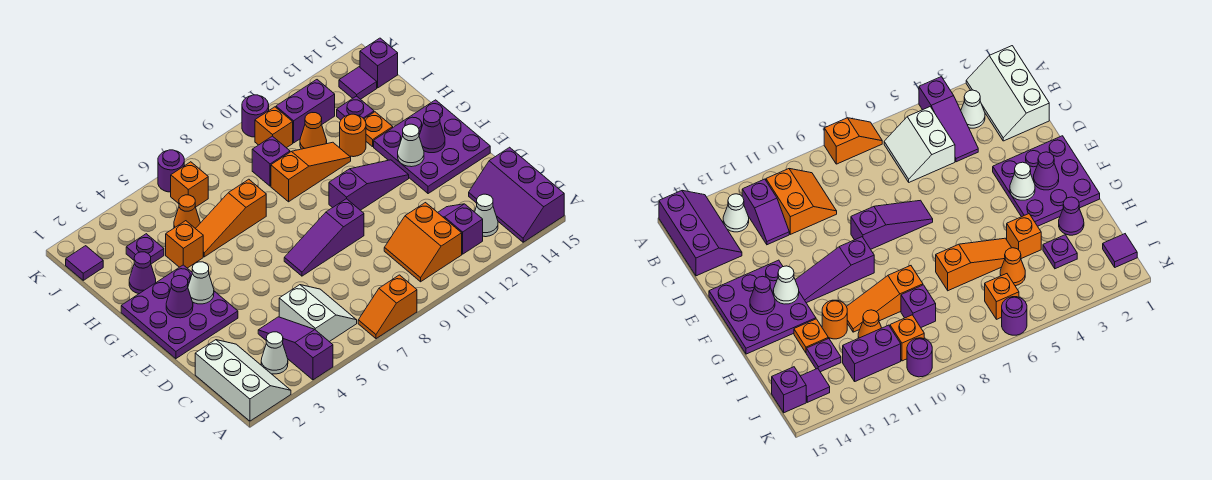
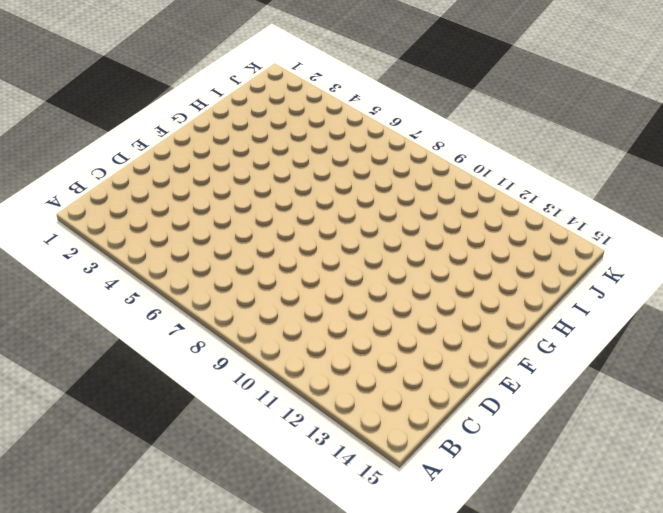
none -> white 2x3 slope [195,340,291,421]
none -> purple 1x3 slope [258,317,333,380]
none -> orange 1x2 slope [358,275,417,339]
none -> purple 2x3 slope [469,147,564,242]

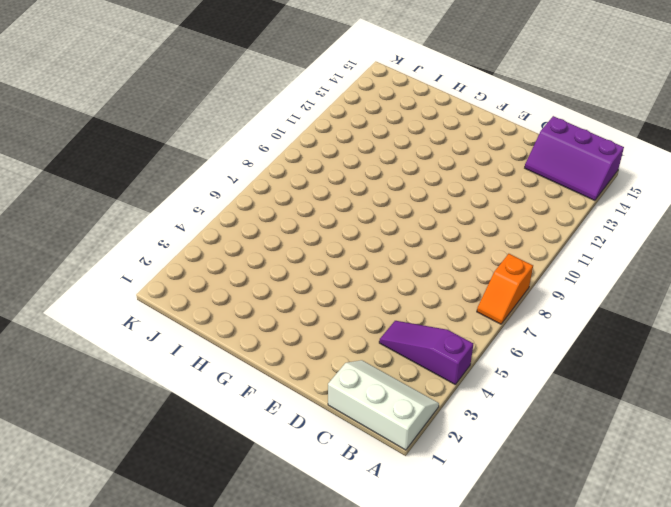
none -> white 1x1 cone [261,332,288,374]
none -> white 2x2 slope [279,285,357,342]
none -> orange 2x2 slope [384,203,462,282]
none -> purple 1x2 slope [438,204,483,254]

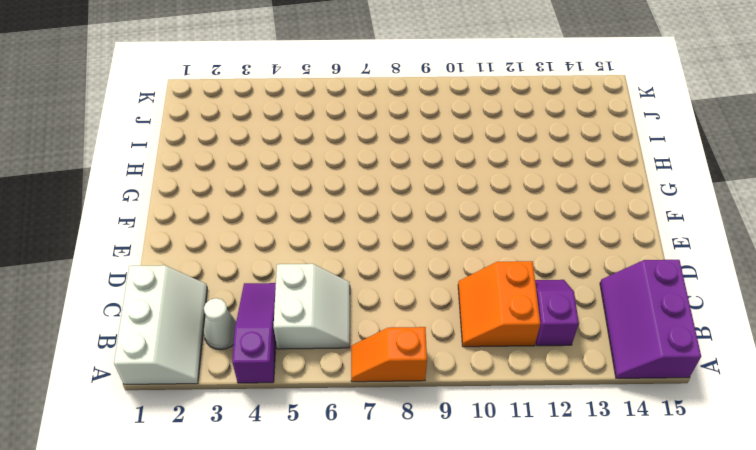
none -> white 1x1 cone [475,194,498,237]
none -> purple 3x3 plate [121,265,238,359]
none -> purple 1x3 slope [284,199,364,276]
none -> purple 3x3 plate [374,100,490,194]

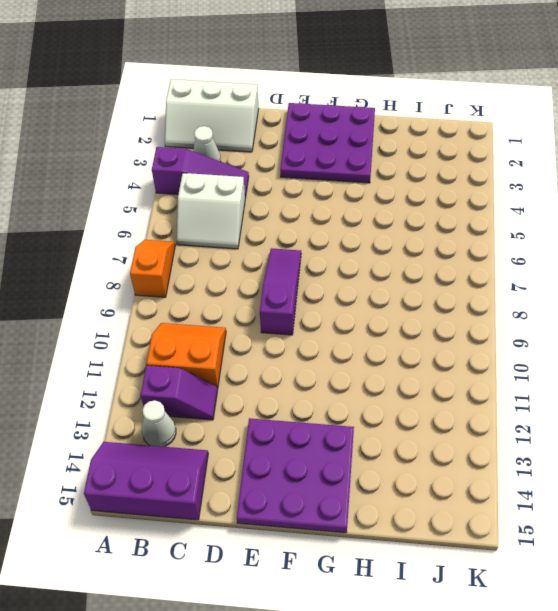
none -> purple 1x3 slope [329,160,409,210]
none -> purple 1x1 cone [129,252,156,294]
none -> orange 1x1 brick [166,221,203,268]
none -> orange 1x3 slope [195,179,266,257]

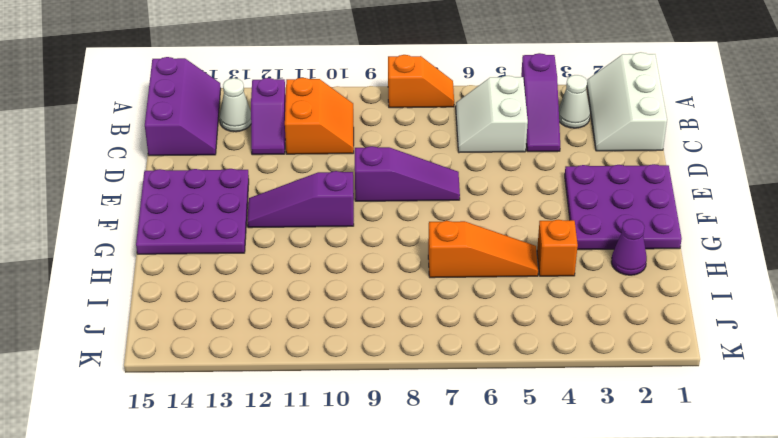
none -> orange 1x3 slope [271,142,351,202]
none -> orange 1x1 round brick [340,114,366,157]
none -> orange 1x1 plate [364,112,393,147]
none -> purple 1x1 plate [126,234,164,264]

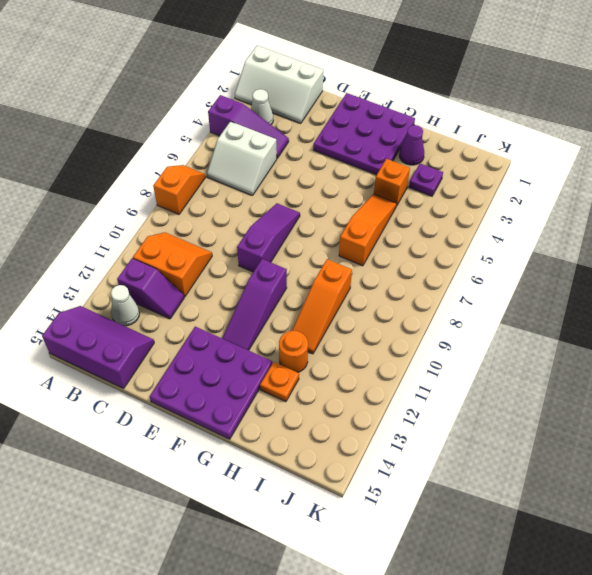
none -> orange 1x1 cone [174,195,200,228]
none -> purple 1x1 brick [252,136,290,186]
none -> orange 1x1 cone [300,113,327,149]
none -> purple 1x1 plate [337,96,374,120]

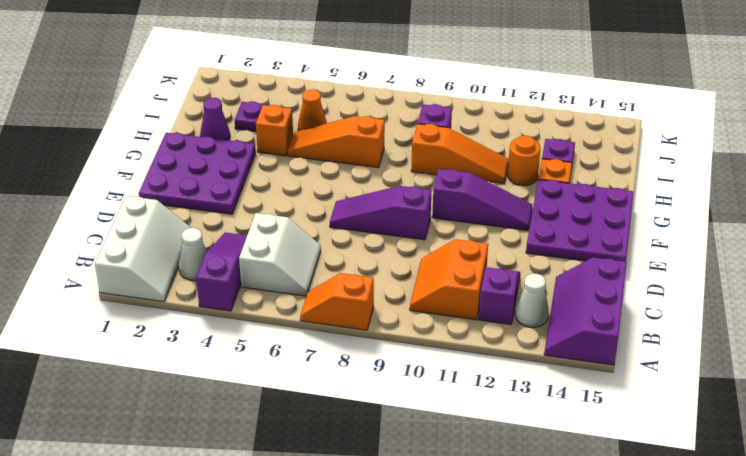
none -> orange 1x1 cone [300,113,327,149]
none -> purple 1x1 tile [66,246,103,280]
none -> orange 1x1 brick [171,162,208,207]
none -> orange 1x1 brick [255,107,293,148]

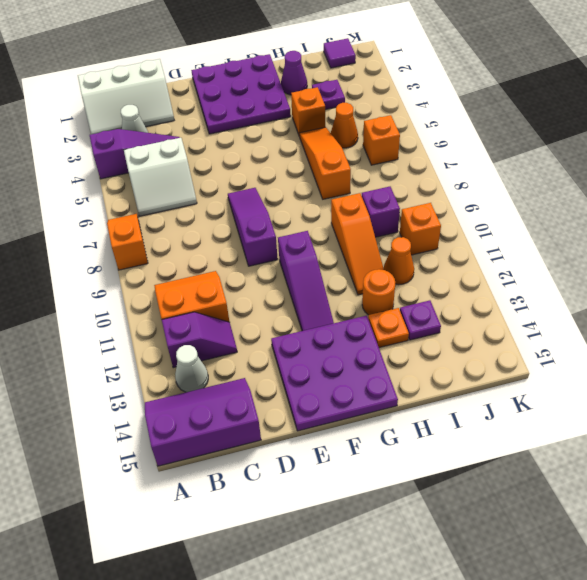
none -> purple 1x2 brick [276,80,335,143]
none -> purple 1x1 tile [339,67,377,99]
none -> purple 1x1 brick [360,38,398,88]
none -> purple 1x1 round brick [158,150,184,192]

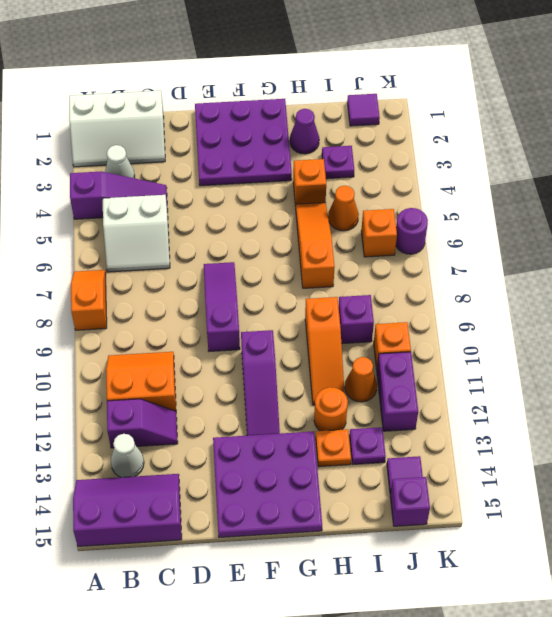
none -> purple 1x1 round brick [242,95,269,137]
none -> purple 1x1 cone [166,276,193,318]
none -> white 1x1 cone [188,262,214,304]
none -> white 1x1 cone [398,124,424,167]

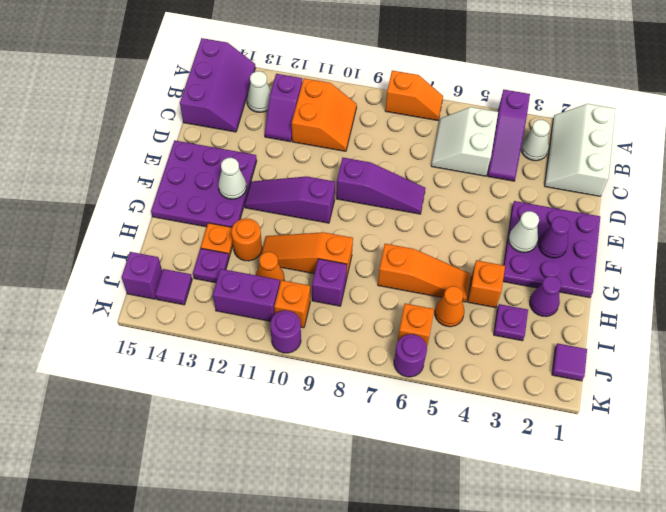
none -> purple 1x1 cone [419,111,445,153]

